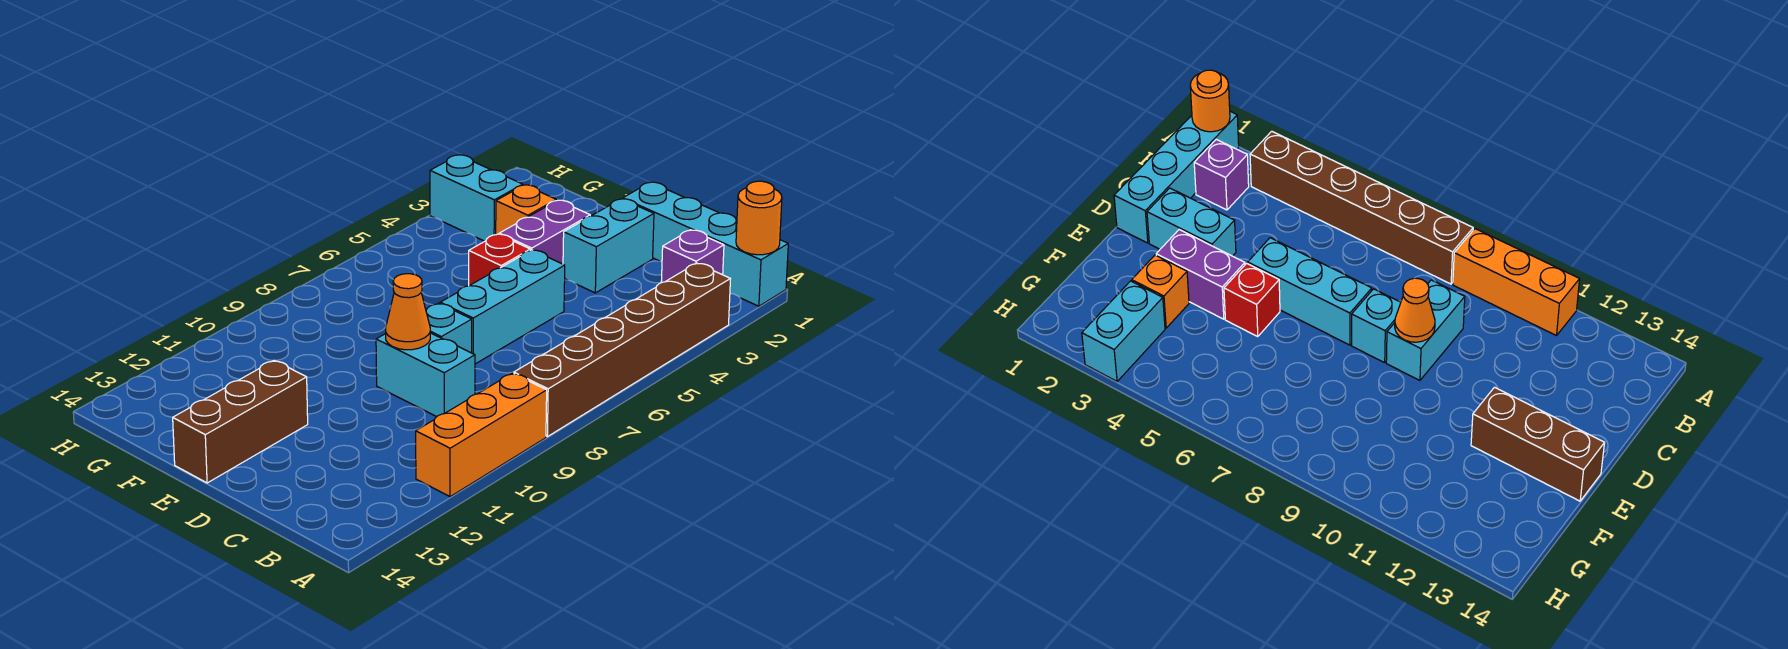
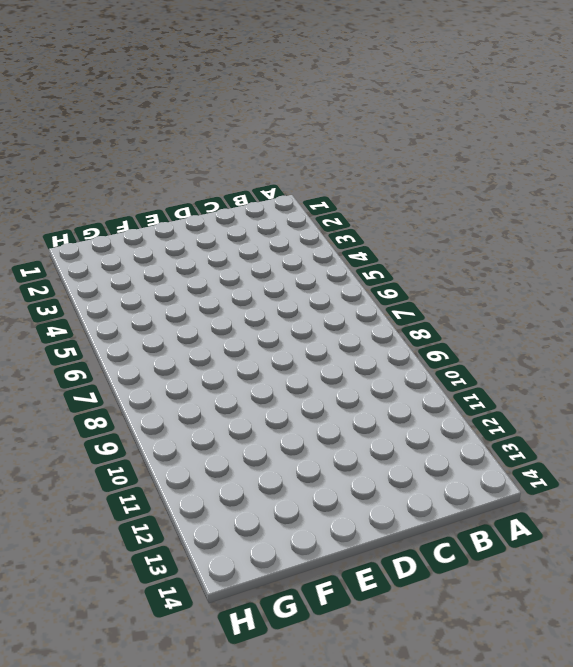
none -> cyan 1x4 brick [623,182,788,306]
none -> brown 1x6 brick [514,263,730,437]
none -> orange 1x3 brick [416,373,547,497]

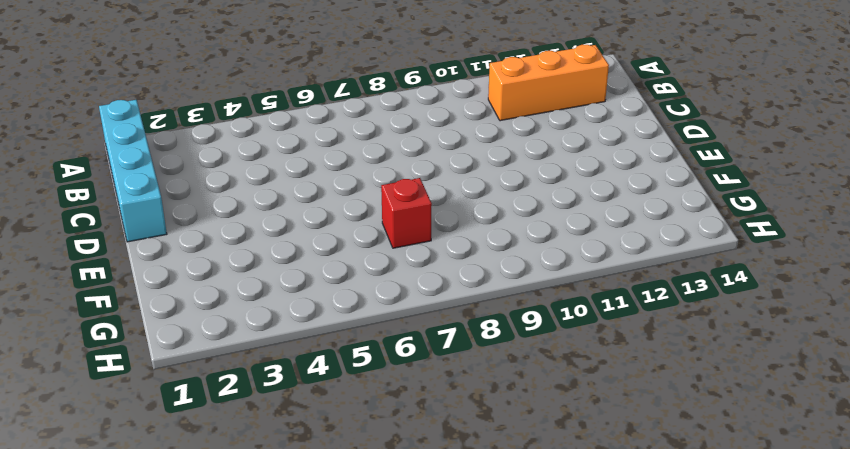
orange 1x3 brick [488,45,609,121] -> orange 1x3 brick moved to [416,373,547,497]
red 1x1 brick [381,178,432,248] -> red 1x1 brick moved to [469,234,530,286]
none -> brown 1x6 brick [514,263,730,437]
none -> purple 1x1 brick [661,230,724,283]
none -> cyan 1x2 brick [376,333,475,417]

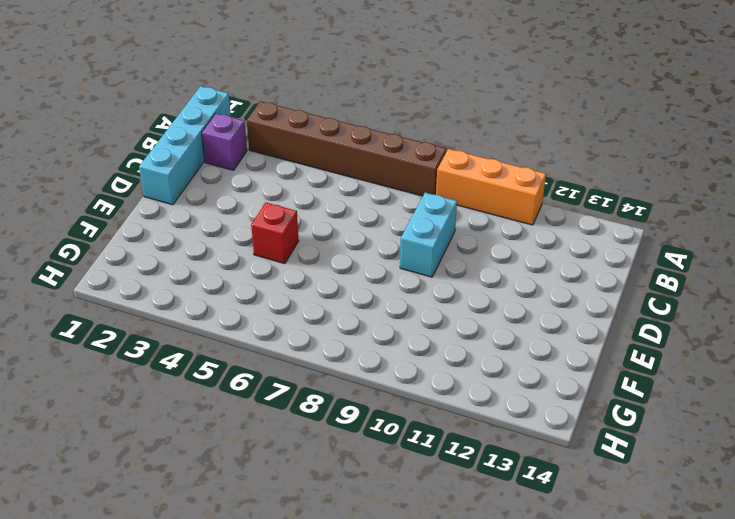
none -> cyan 1x2 brick [563,199,654,293]
none -> cyan 1x3 brick [440,250,565,364]
none -> cyan 1x1 brick [426,303,472,353]

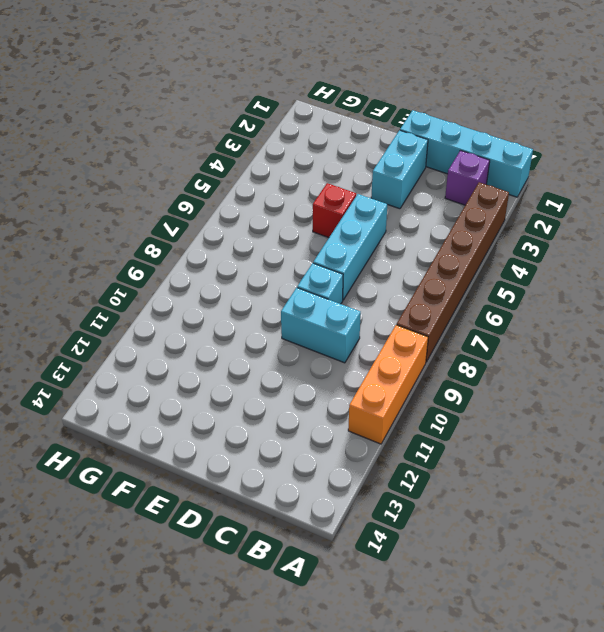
none -> purple 1x2 brick [499,200,590,264]
none -> brown 1x3 brick [173,360,308,483]
none -> orange 1x1 brick [496,185,556,235]

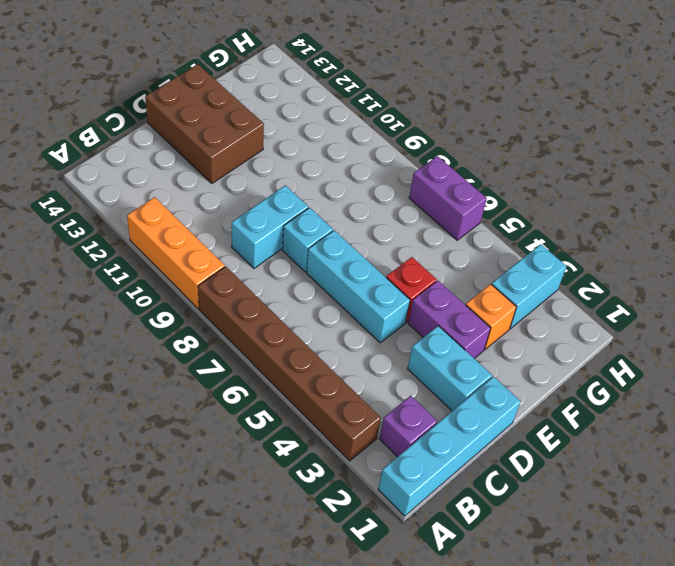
brown 2x3 brick [145,64,264,183] -> brown 1x3 brick [173,360,308,483]
purple 1x2 brick [409,156,487,240] -> none
none -> orange 1x1 round brick [736,181,782,255]
none -> orange 1x1 cone [386,274,430,350]

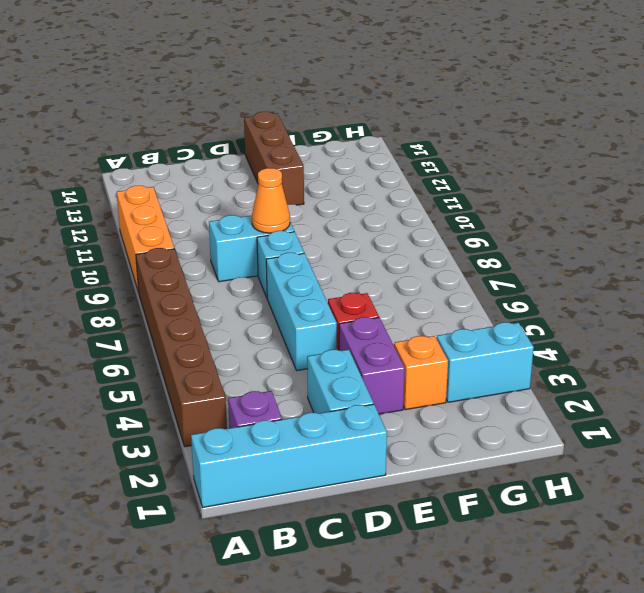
none -> orange 1x1 round brick [736,181,782,255]

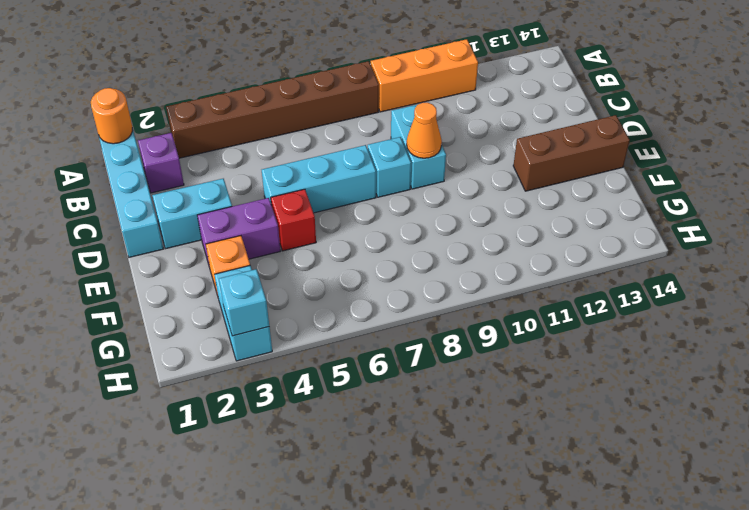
cyan 1x1 brick [219,269,269,336] -> none

